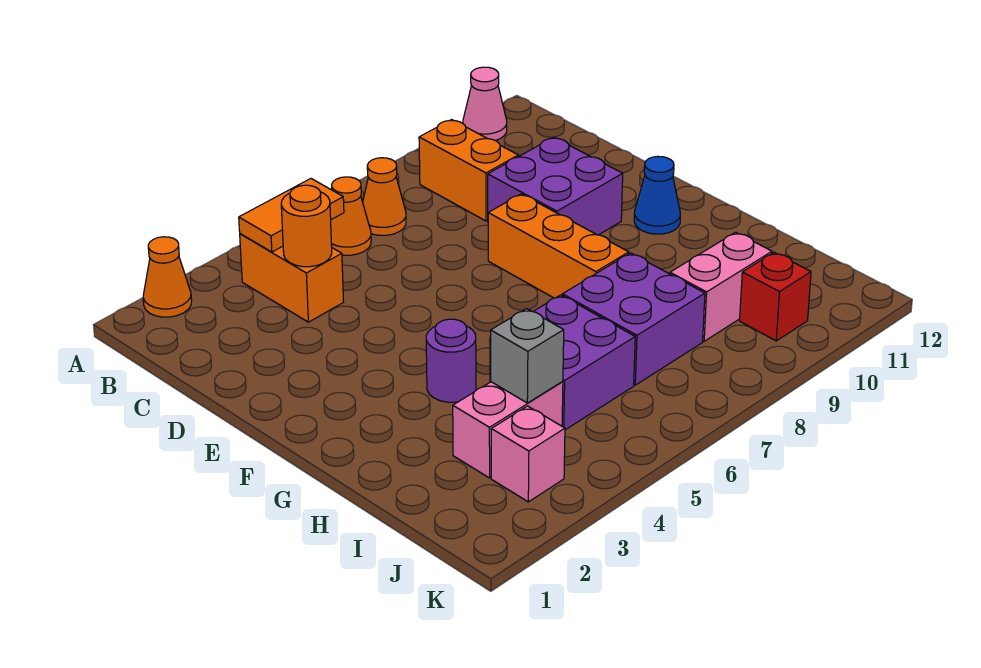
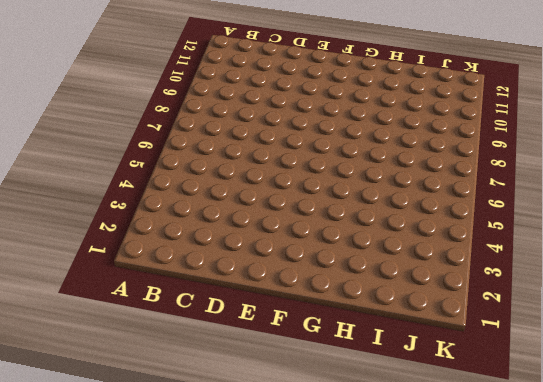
none -> orange 1x1 cone [143,237,192,317]
none -> pink 1x1 cone [463,67,507,141]
none -> orange 1x2 brick [240,234,343,322]

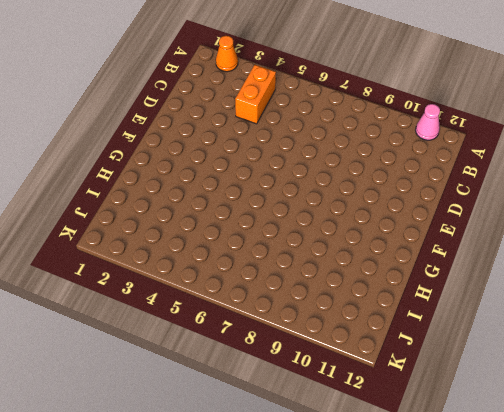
none -> orange 1x1 cone [331,177,371,255]
none -> orange 1x1 cone [363,158,406,235]
none -> orange 1x2 brick [419,120,518,221]

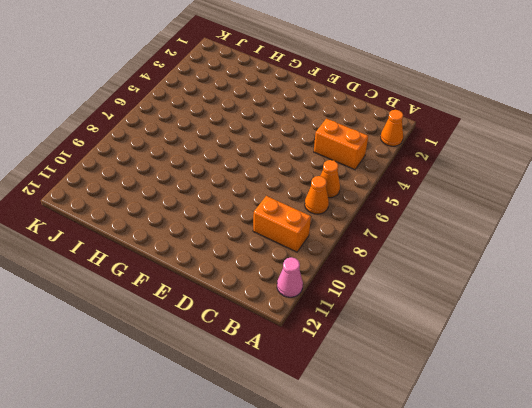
none -> purple 2x2 brick [488,137,623,235]
none -> orange 1x3 brick [488,194,629,298]
none -> blue 1x1 cone [634,156,680,234]

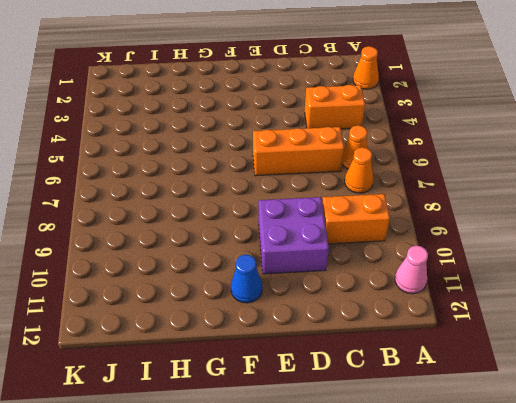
orange 1x3 brick [253,127,344,176] -> orange 1x3 brick moved to [488,194,629,298]
none -> purple 1x1 round brick [426,319,476,402]
none -> purple 2x2 brick [490,295,635,430]
none -> purple 2x2 brick [562,253,705,385]

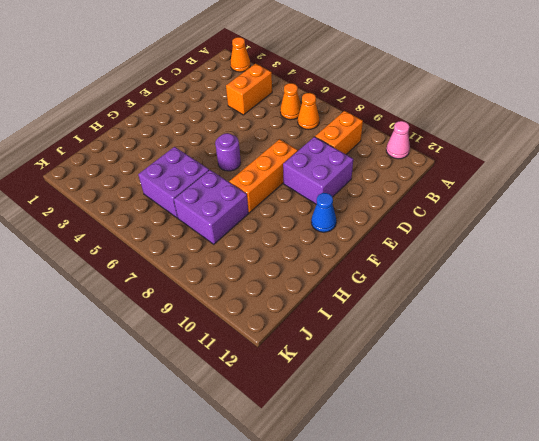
purple 1x1 round brick [215,133,241,171] -> purple 1x1 round brick moved to [426,319,476,402]
none -> pink 1x2 brick [453,382,563,478]
none -> pink 1x2 brick [670,232,772,341]
none -> pink 1x1 brick [491,406,565,502]

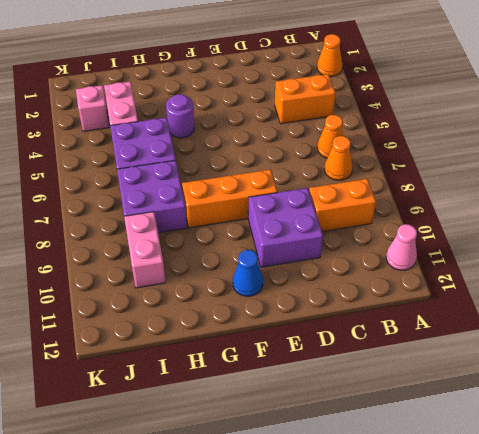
none -> red 1x1 brick [740,252,811,341]
none -> orange 1x2 tile [239,179,344,252]
none -> orange 1x1 round brick [281,185,332,267]

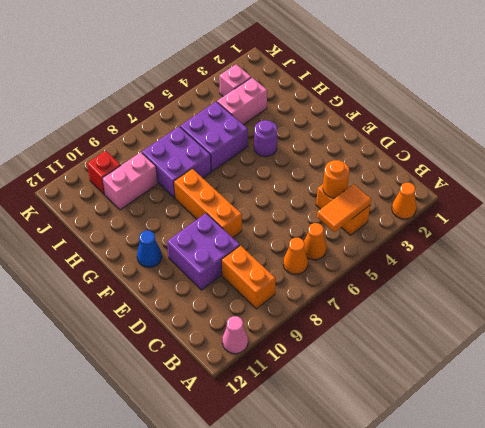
none -> grey 1x1 brick [490,309,564,403]

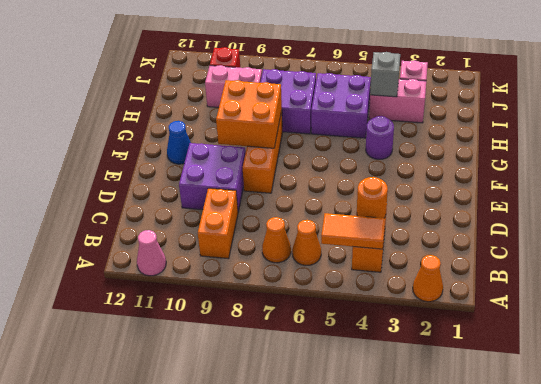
orange 2x2 brick [216,80,282,148] -> none

